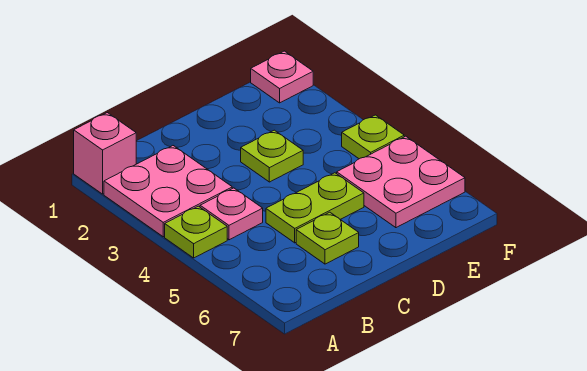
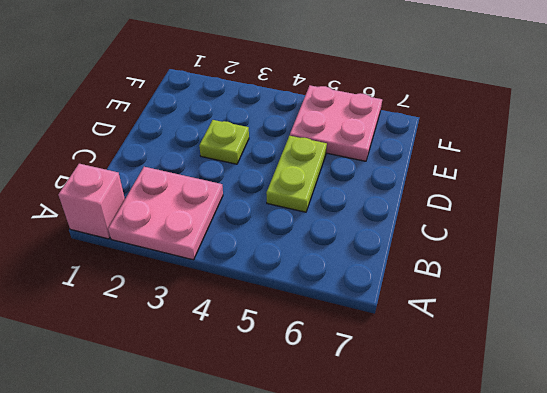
none -> lime 1x1 plate [165,206,227,258]
none -> pink 1x1 plate [200,188,263,240]

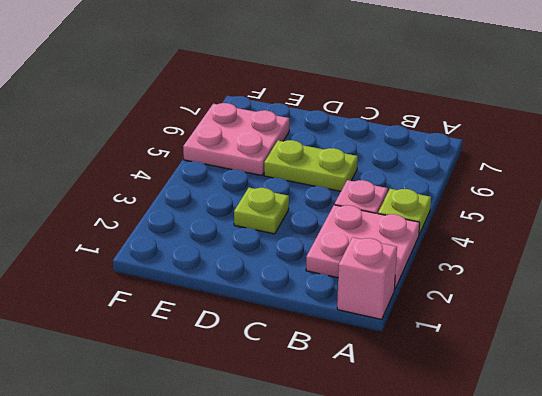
none -> lime 1x1 plate [296,212,359,264]
none -> pink 1x1 plate [251,51,313,103]

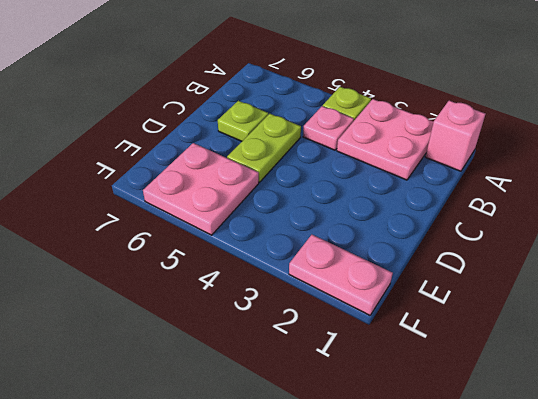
pink 1x2 plate [289,235,393,315] -> pink 1x1 plate [251,51,313,103]
none -> lime 1x1 plate [241,130,303,182]
none -> lime 1x1 plate [342,115,404,159]

